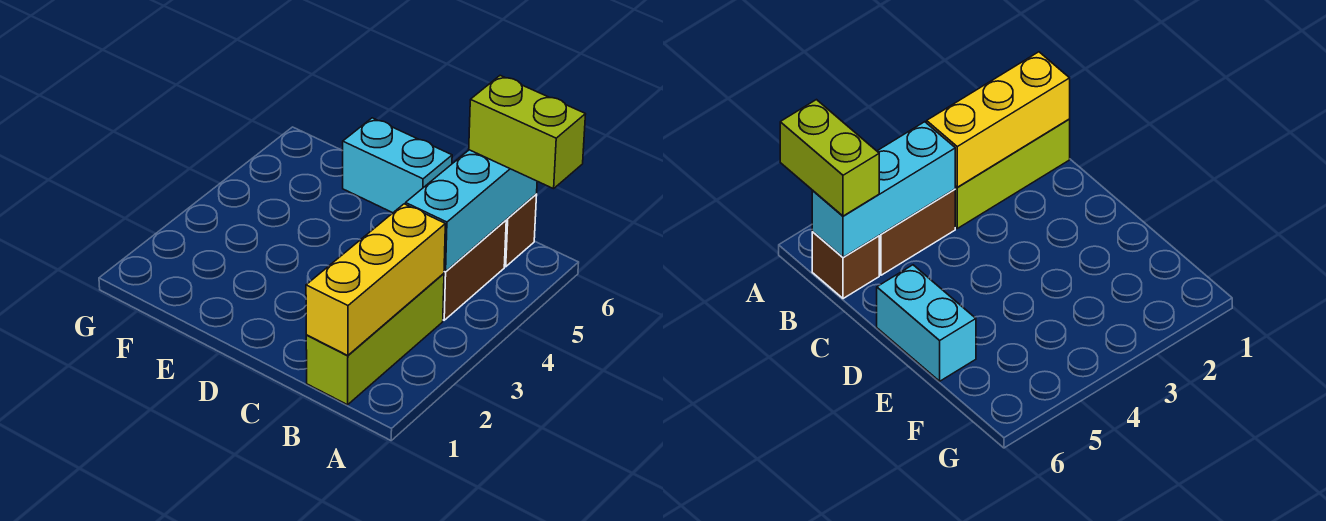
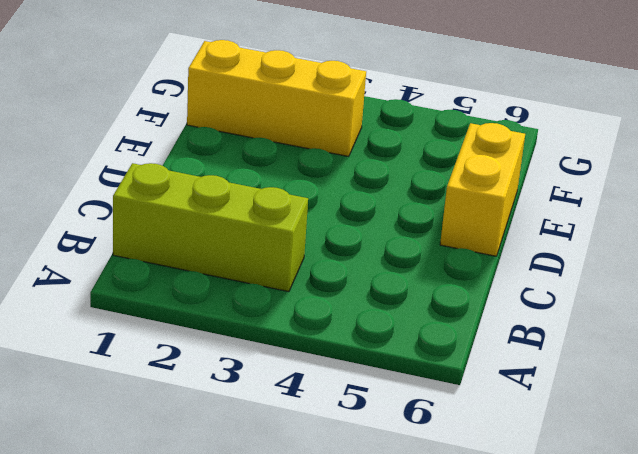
yellow 1x2 brick [440,123,525,256] -> cyan 1x2 brick [343,118,452,213]
yellow 1x3 brick [187,40,366,156] -> yellow 1x3 brick moved to [306,204,445,356]
none -> brown 1x2 brick [443,220,506,320]
none -> brown 1x1 brick [504,194,537,267]

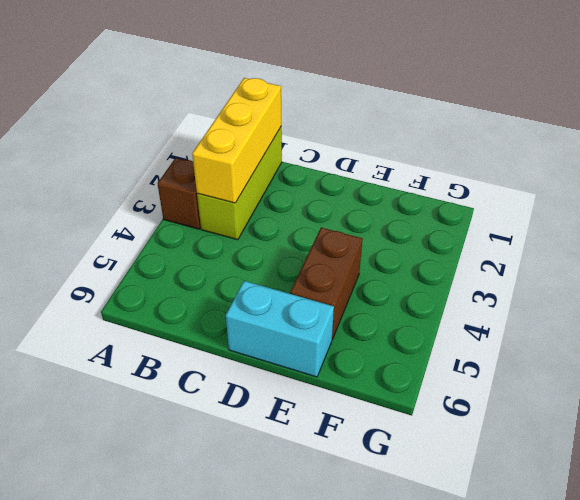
brown 1x1 brick [158,158,201,229] -> brown 1x1 brick moved to [504,194,537,267]
brown 1x2 brick [290,228,363,339] -> brown 1x2 brick moved to [443,220,506,320]
none -> cyan 1x3 brick [406,150,537,271]
none -> lime 1x2 brick [469,76,586,189]

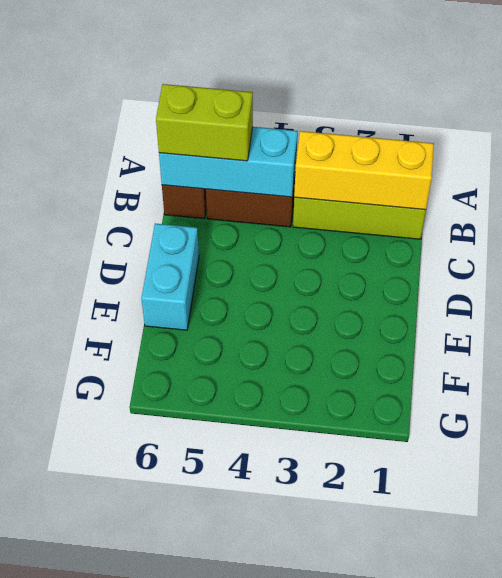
lime 1x2 brick [156,84,253,161] -> lime 1x2 brick turned to [469,76,586,189]

